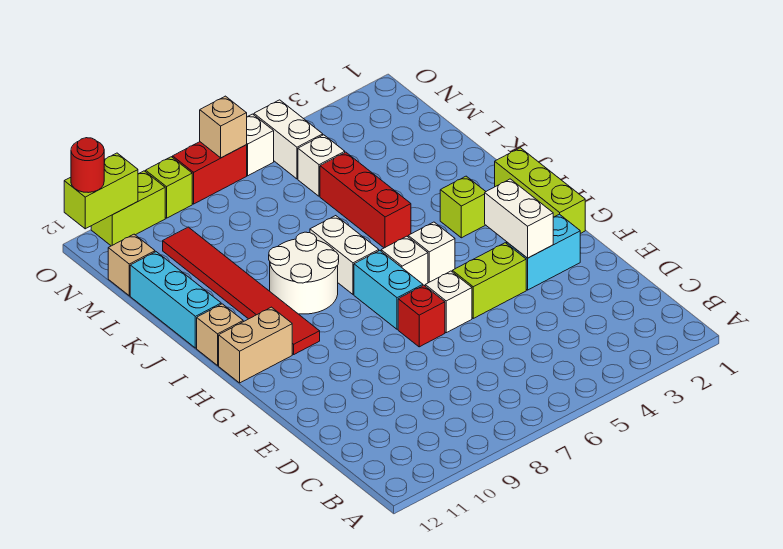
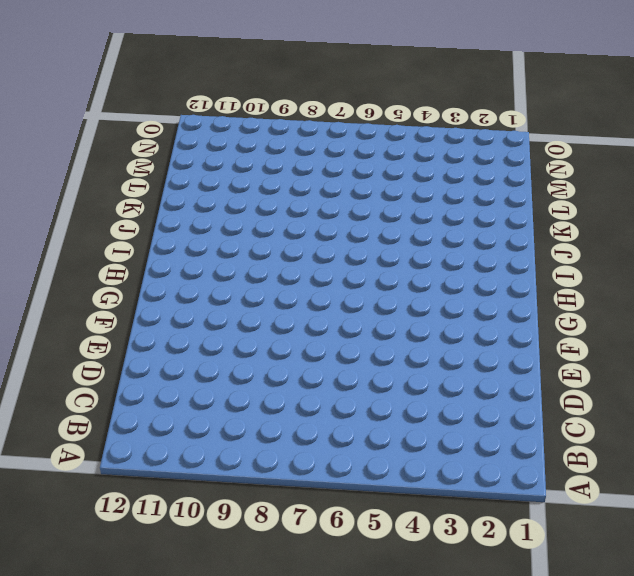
none -> cyan 1x2 brick [507,214,580,290]
none -> lime 1x2 brick [452,243,526,318]
none -> white 1x1 brick [425,271,472,333]

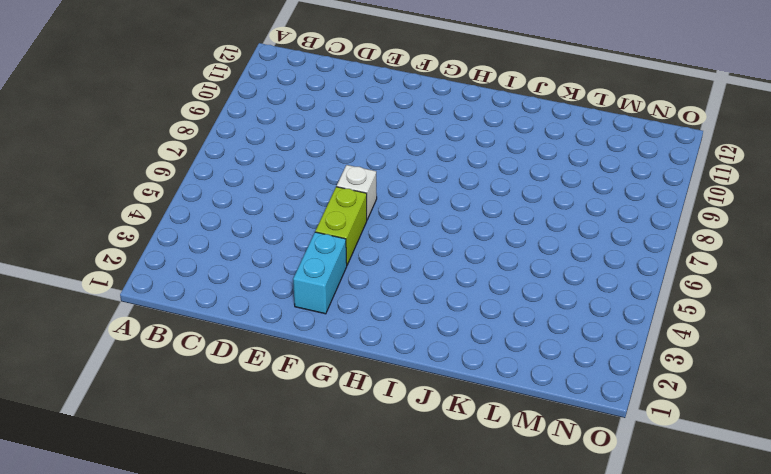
none -> red 1x1 brick [398,285,445,347]
none -> lime 1x3 brick [495,148,585,234]
none -> cyan 1x2 brick [354,250,423,329]

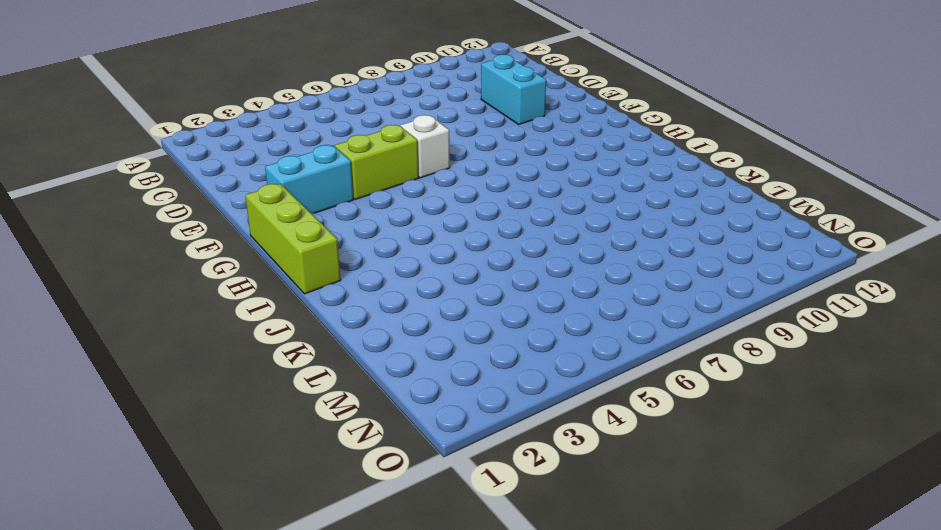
cyan 1x2 brick [481,55,546,124] -> cyan 1x2 brick moved to [354,250,423,329]
none -> red 1x1 brick [398,285,445,347]
none -> white 1x1 brick [408,222,455,283]
none -> white 1x1 brick [381,236,428,286]

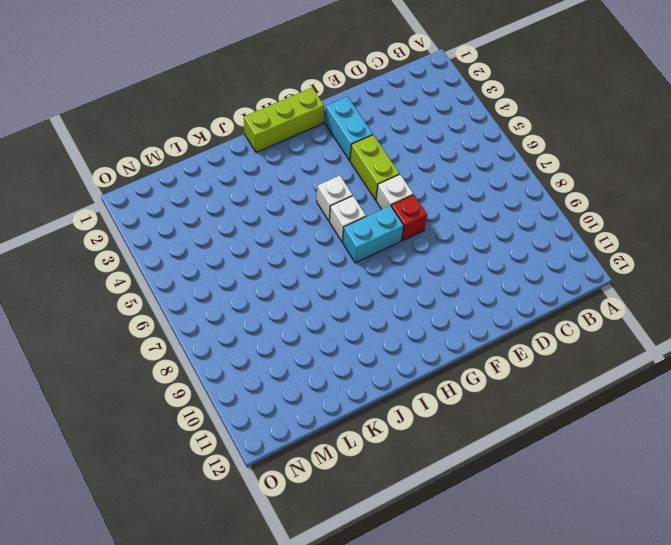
none -> red 1x6 tile [163,227,320,354]
none -> tan 1x2 brick [219,307,292,383]
none -> lime 1x1 brick [440,176,486,238]

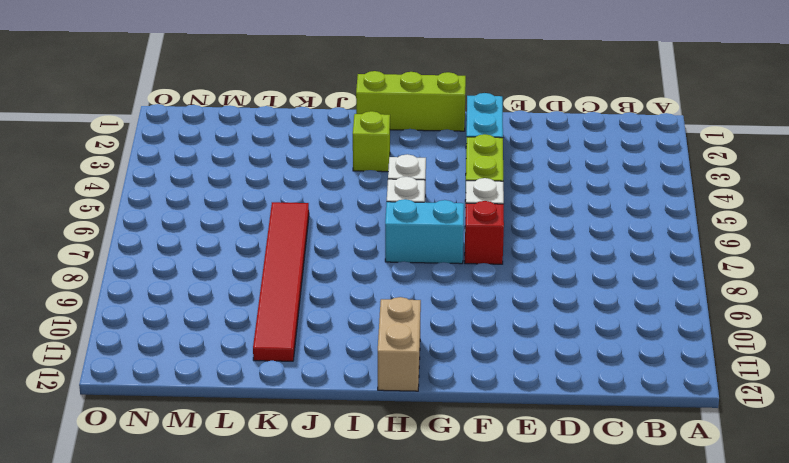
red 1x6 tile [253,202,309,361] -> red 1x6 tile turned to [163,227,320,354]
none -> white 1x2 brick [310,216,379,294]
none -> white 2x2 round brick [269,232,339,314]
none -> tan 1x1 brick [197,304,243,365]

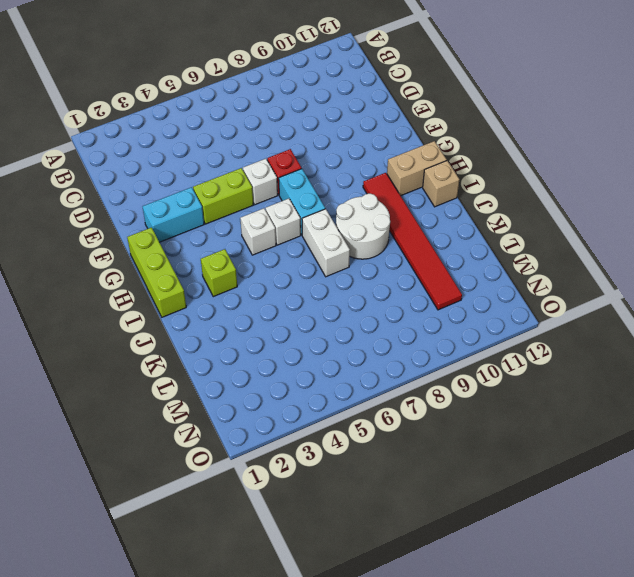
none -> red 1x3 brick [320,152,411,248]
none -> cyan 1x3 brick [130,252,221,348]
none -> white 1x1 brick [298,135,345,196]

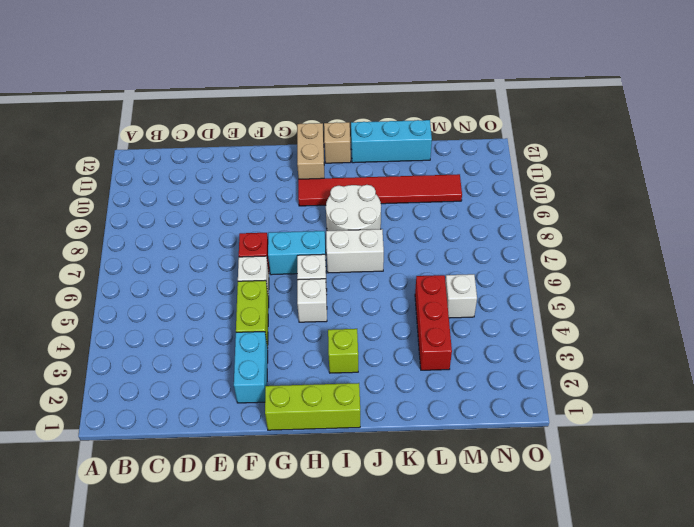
red 1x3 brick [415,275,452,370] -> red 1x3 brick turned to [320,152,411,248]
none -> tan 1x1 brick [108,234,155,296]
none -> white 1x2 brick [254,100,323,179]
none -> white 1x1 brick [246,114,274,176]

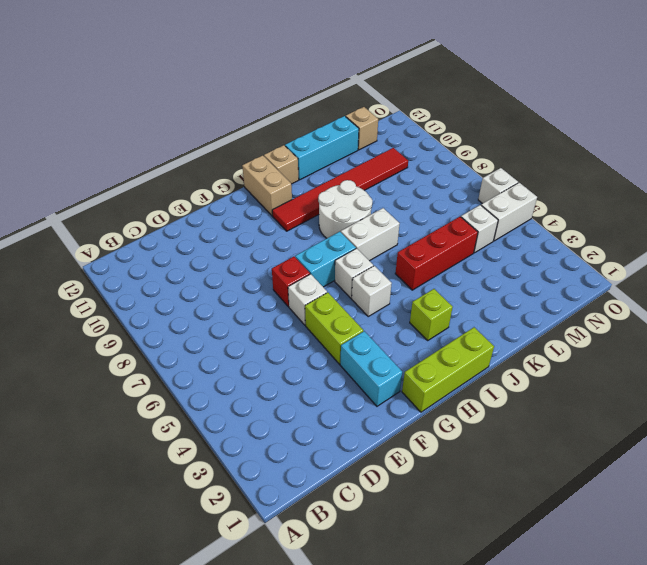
none -> red 1x2 brick [173,142,247,204]
none -> lime 1x1 brick [146,157,192,218]
none -> lime 1x2 brick [91,171,165,246]

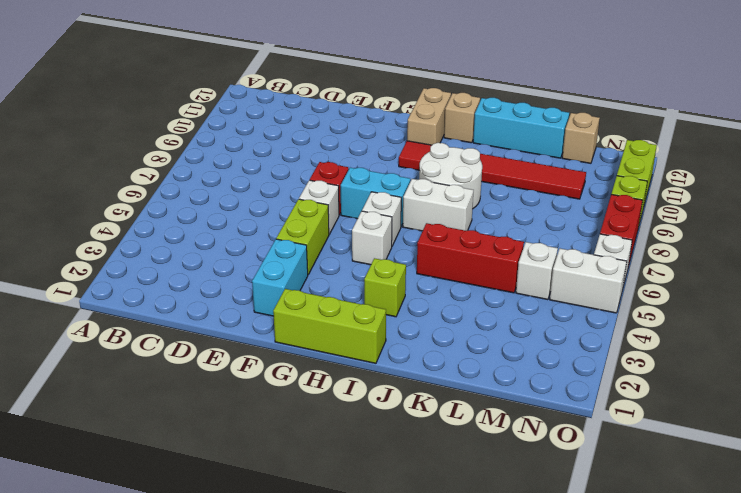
none -> white 1x2 brick [485,179,553,258]
none -> tan 1x1 brick [200,96,247,158]
none -> lime 1x2 brick [64,153,138,229]

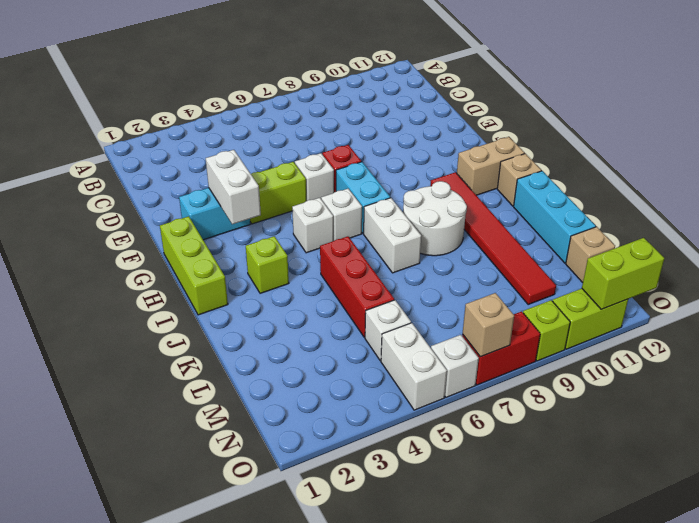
none -> red 1x1 round brick [71,138,104,193]

